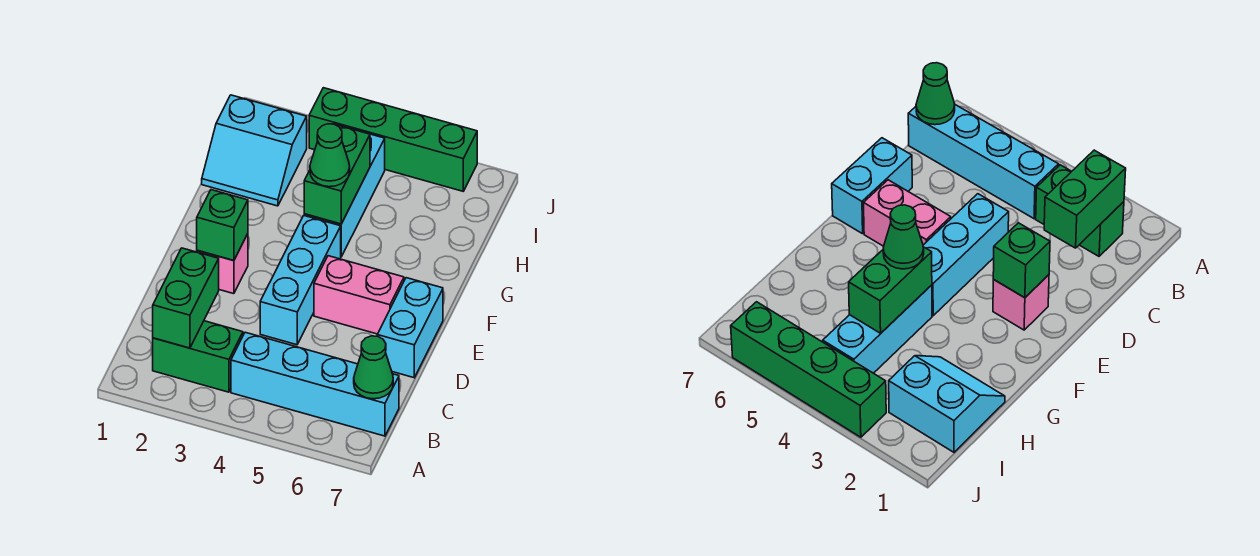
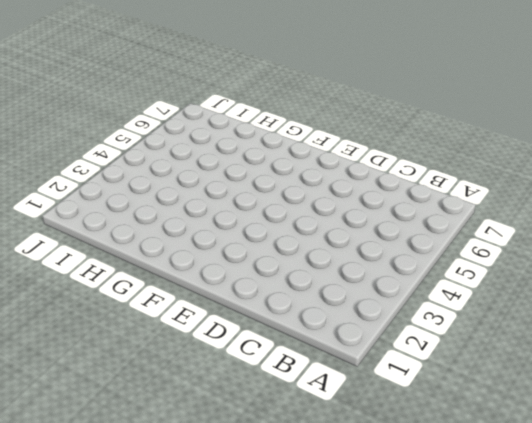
none -> green 1x2 brick [153,321,243,392]
none -> cyan 1x4 brick [231,332,399,436]
none -> cyan 1x3 brick [260,216,341,345]

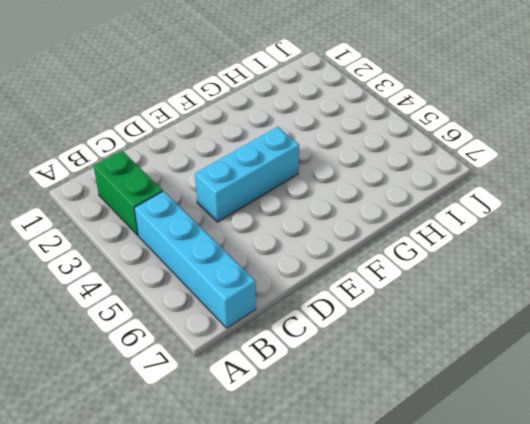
none -> cyan 1x2 brick [377,278,443,378]
none -> pink 1x1 brick [197,234,248,294]
none -> pink 1x2 brick [314,256,404,334]

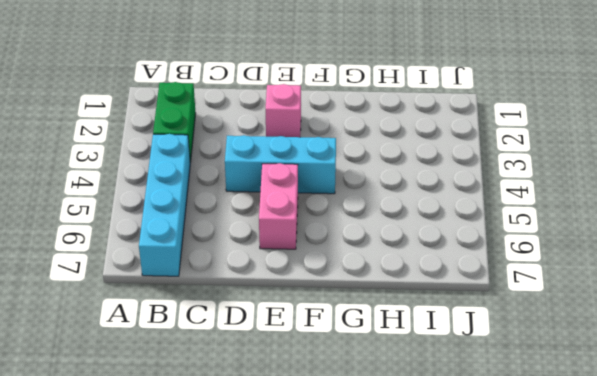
none -> cyan 1x2 brick [377,278,443,378]
none -> cyan 1x3 brick [304,134,385,257]
none -> cyan 2x2 slope [202,95,307,206]

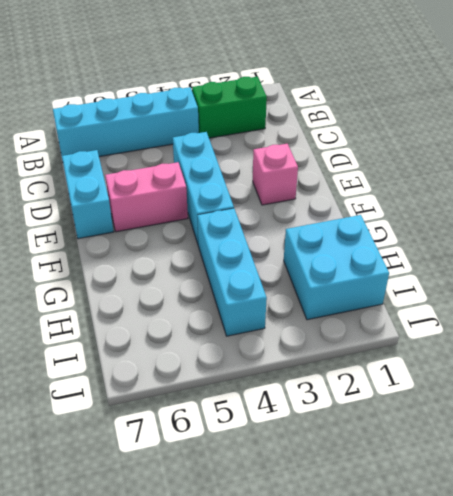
cyan 2x2 brick [284,215,389,320] -> cyan 2x2 slope [202,95,307,206]
none -> green 1x4 brick [309,88,477,191]
none -> green 1x2 brick [153,248,219,348]
none -> green 1x1 cone [354,336,393,399]

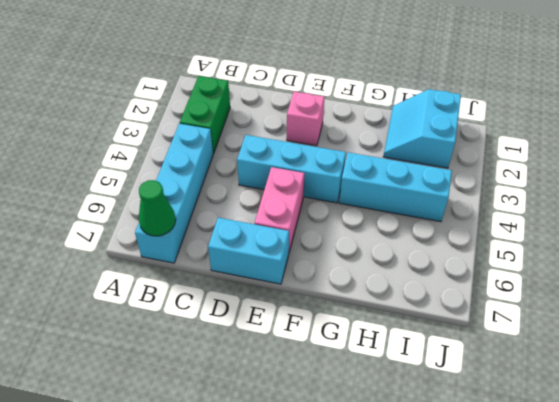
none -> green 1x4 brick [309,88,477,191]
none -> green 1x2 brick [153,248,219,348]
none -> green 1x1 brick [197,190,248,261]

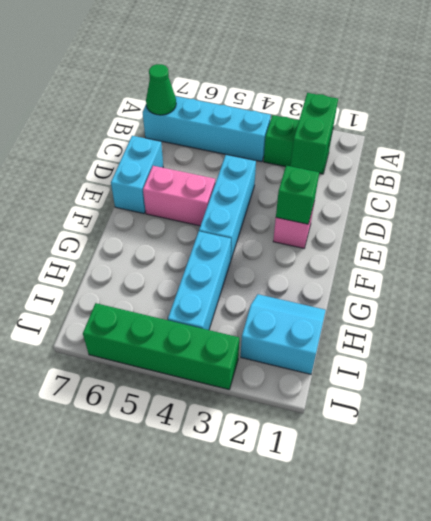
none -> green 1x2 brick [304,125,370,224]
none -> green 1x1 cone [310,124,350,187]

